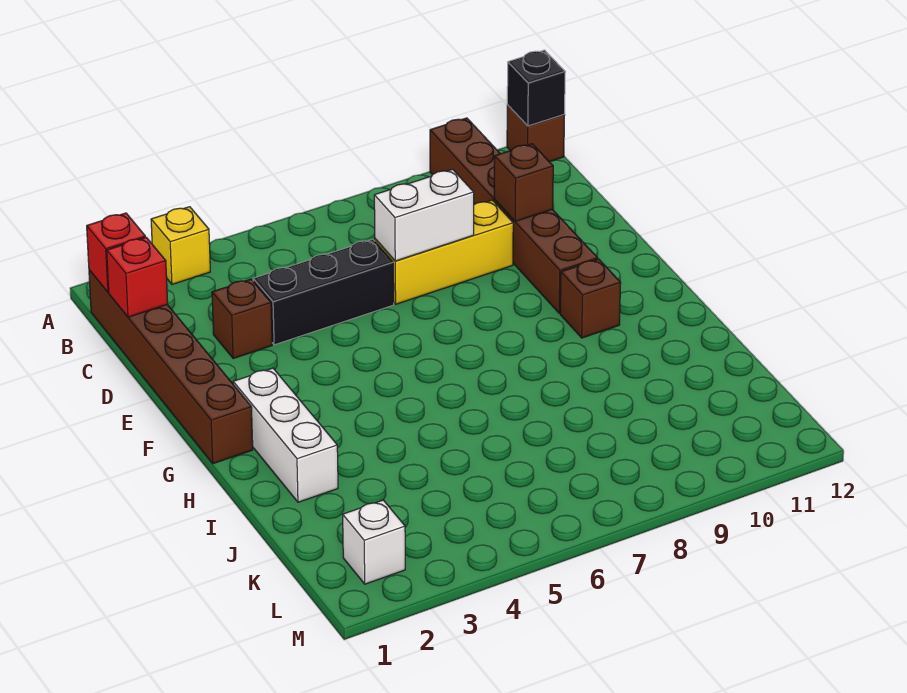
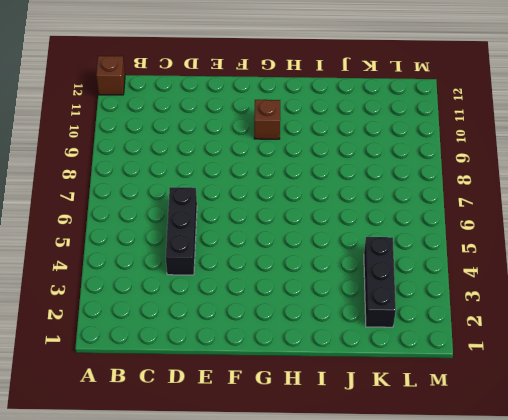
black 1x3 brick [364,237,396,327] -> none
none -> yellow 1x1 brick [151,207,210,284]
none -> brown 1x6 brick [430,118,598,313]
none -> brown 1x6 brick [89,270,253,464]

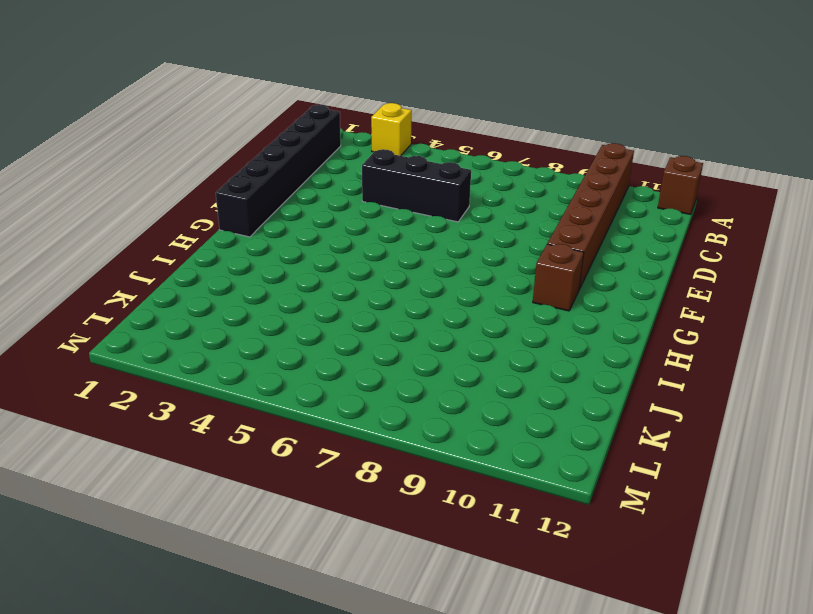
black 1x6 brick [216,105,341,237] -> brown 1x6 brick [89,270,253,464]
none -> brown 1x1 brick [212,279,272,359]
none -> yellow 1x3 brick [375,200,513,304]
none -> white 1x3 brick [233,368,338,502]

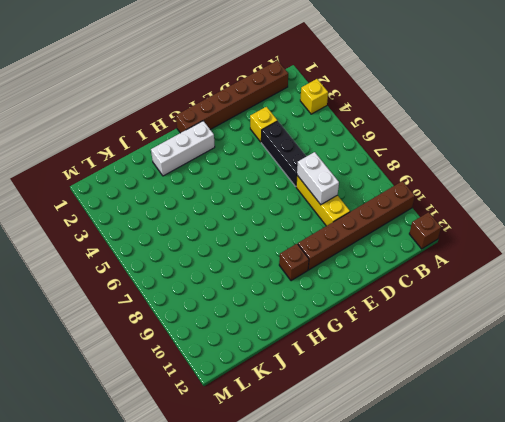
yellow 1x1 brick [250,107,277,142] -> brown 1x1 brick [212,279,272,359]
none -> white 1x1 brick [343,500,405,584]
none -> black 1x1 brick [507,50,565,126]
none -> red 1x1 brick [87,213,145,292]

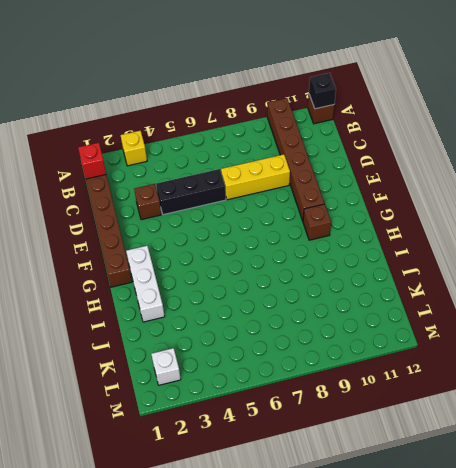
none -> red 1x1 brick [107,237,168,317]
none -> white 1x2 brick [374,169,474,261]
none -> brown 1x1 brick [494,144,553,222]

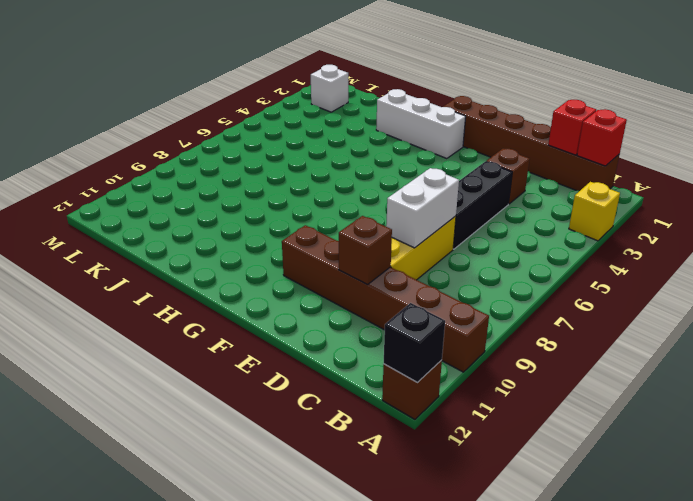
none -> brown 1x1 brick [560,259,621,338]

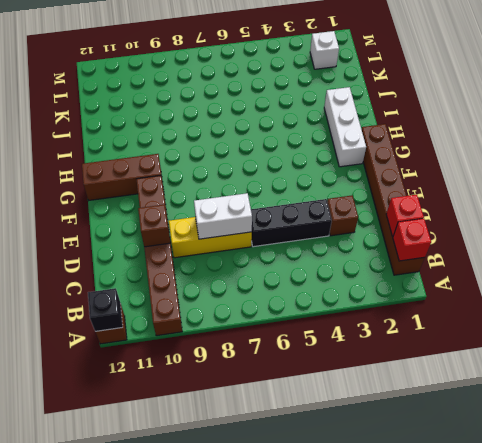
brown 1x3 brick [82,154,163,200] -> brown 1x1 brick [560,259,621,338]
none -> yellow 1x1 brick [151,207,210,284]

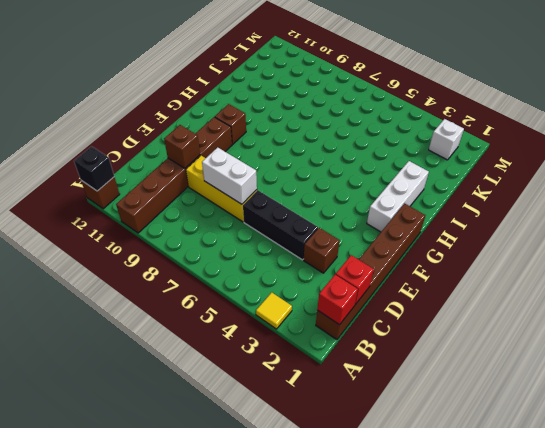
yellow 1x1 tile [256,292,292,329] -> yellow 1x1 brick [151,207,210,284]

